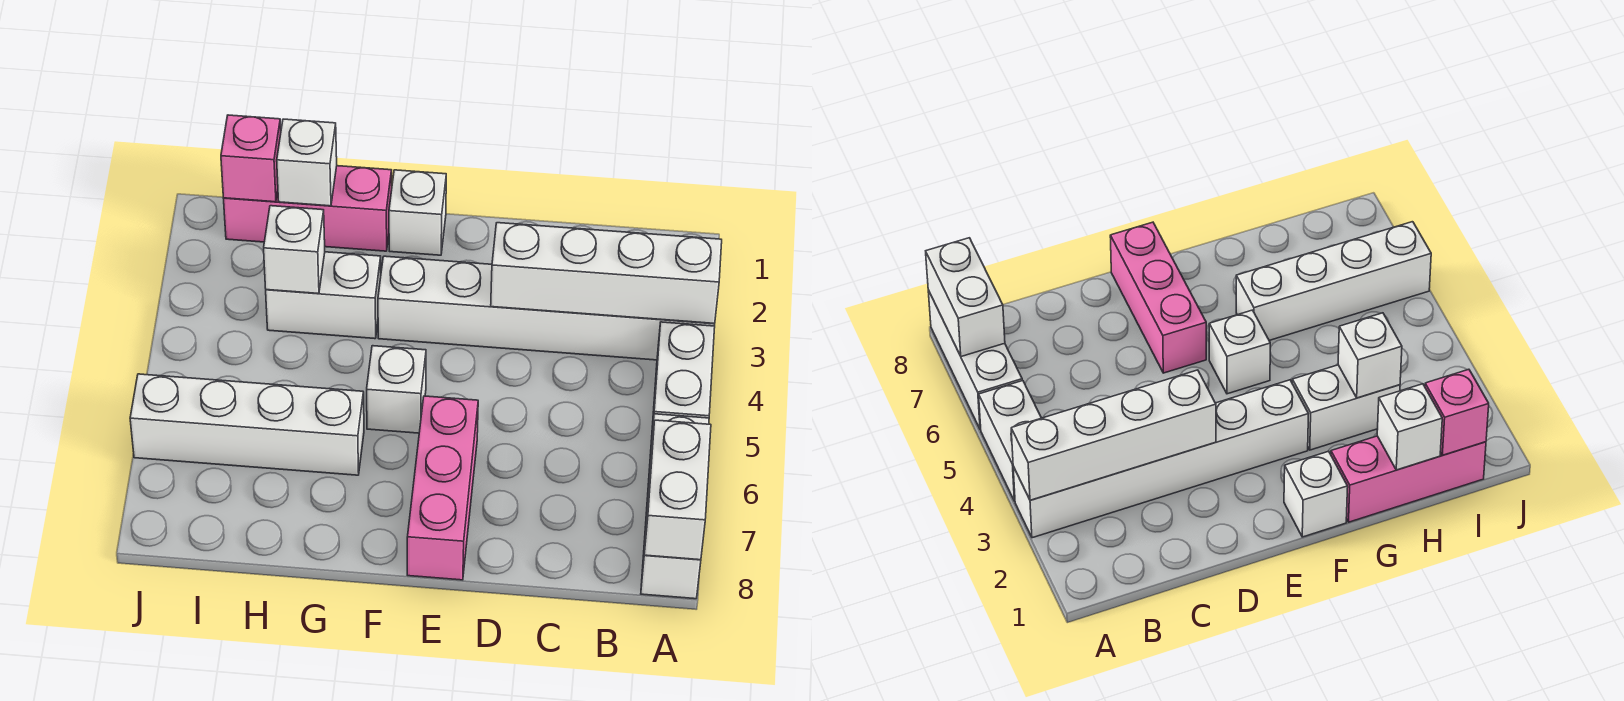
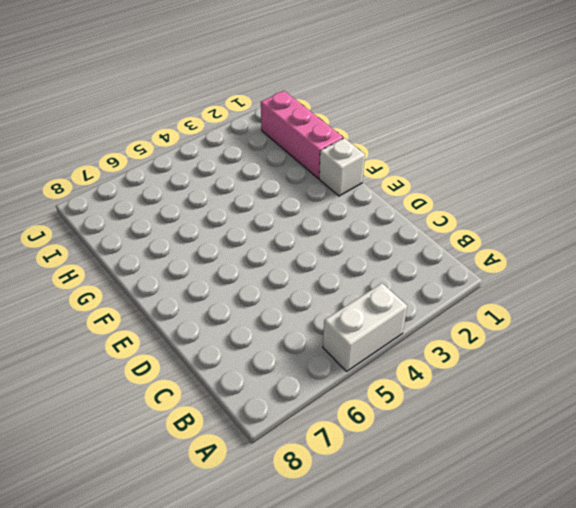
none -> white 1x6 brick [378,256,715,360]
none -> white 1x3 brick [641,414,709,599]
none -> pink 1x3 brick [407,396,478,580]

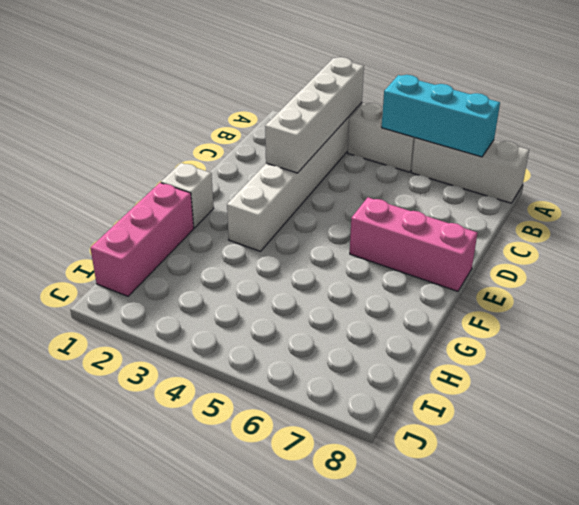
cyan 1x3 brick [382,75,500,157] -> white 1x2 brick [644,420,711,560]
none -> white 1x1 brick [367,346,426,433]
none -> white 1x2 brick [266,252,381,339]
none -> white 1x4 brick [130,374,364,475]

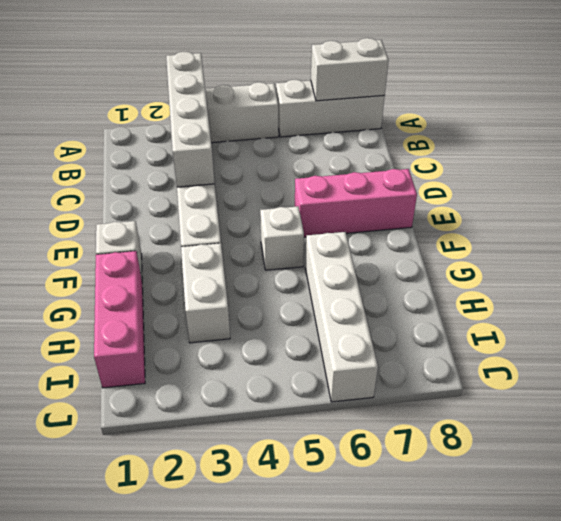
none -> white 1x1 brick [277,119,337,206]
none -> white 1x1 brick [264,206,325,294]
none -> pink 1x1 brick [221,115,281,202]

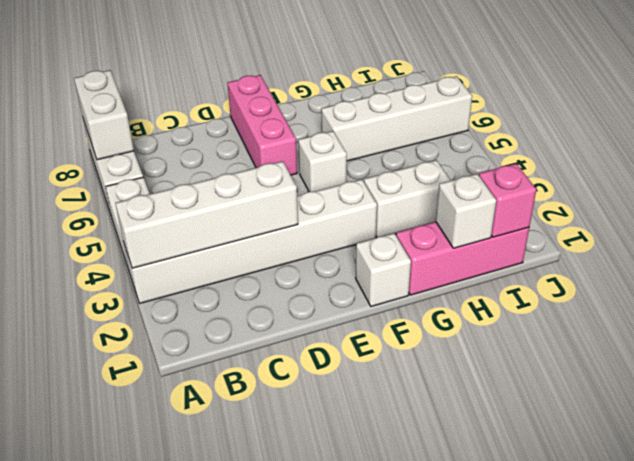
none -> white 1x1 brick [264,206,325,294]

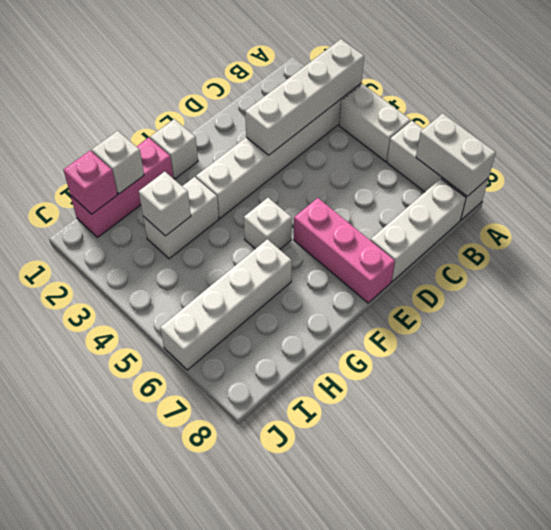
white 1x3 brick [371,179,466,281] -> none

